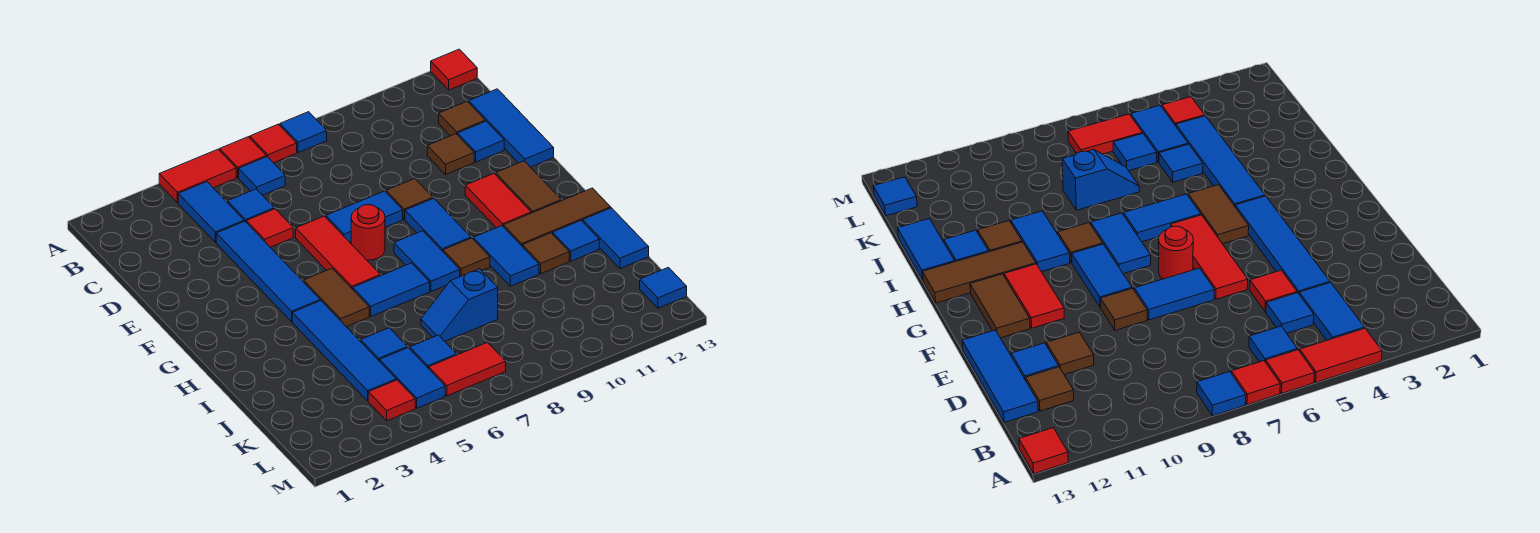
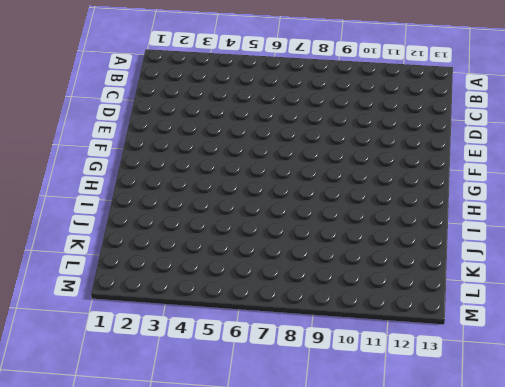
none -> red 1x2 tile [159,149,236,203]
none -> red 1x1 tile [220,137,266,178]
none -> red 1x1 tile [250,124,297,163]
none -> blue 1x1 tile [280,112,327,153]

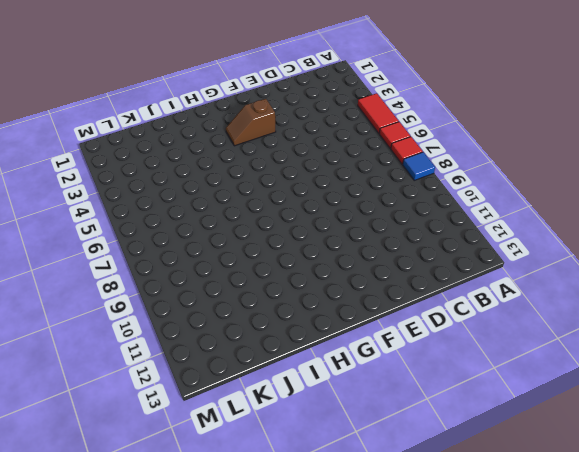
brown 1x2 slope [226,99,276,146] -> none
none -> red 1x1 tile [431,49,477,90]
none -> blue 1x2 tile [178,182,244,242]
none -> blue 1x1 tile [239,157,285,195]
none -> blue 1x1 tile [228,189,274,223]

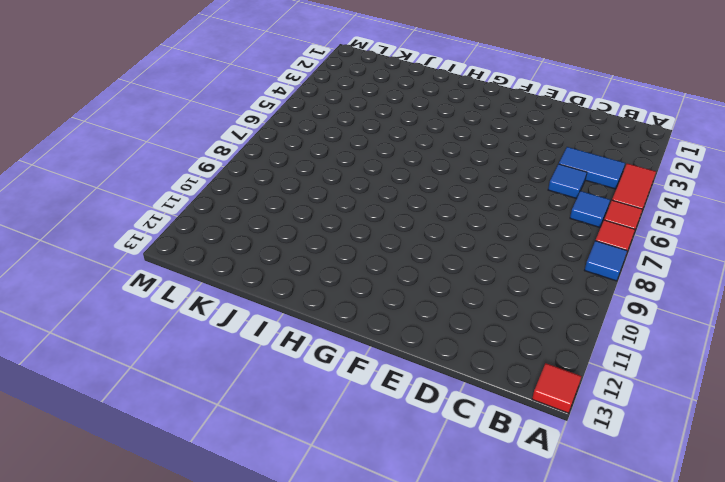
none -> brown 1x1 tile [439,102,485,136]
none -> blue 1x3 tile [469,89,554,167]
none -> blue 1x4 tile [216,221,320,322]
none -> red 1x1 tile [247,209,293,247]

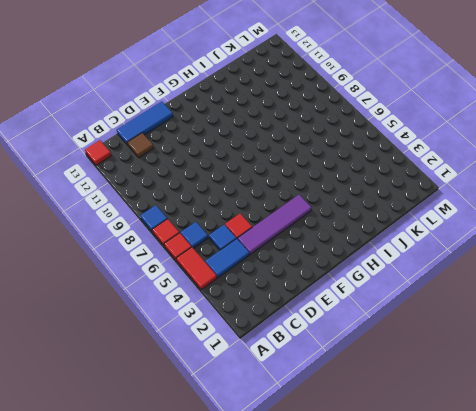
purple 1x4 tile [238,195,311,255] -> blue 1x4 tile [216,221,320,322]
none -> brown 1x1 tile [427,134,474,174]
none -> blue 1x1 tile [458,121,504,162]
none -> red 1x3 tile [296,216,380,289]
none -> blue 1x2 tile [326,191,403,242]

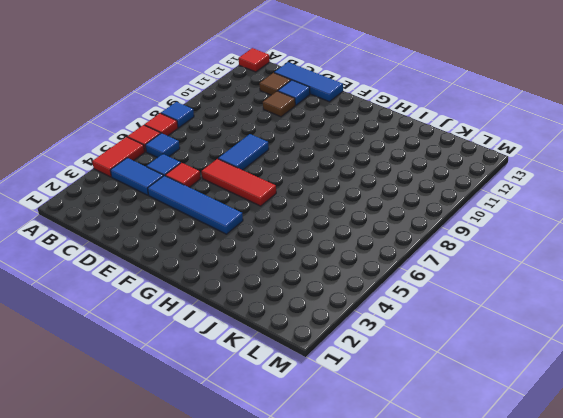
none -> brown 1x1 tile [386,179,433,219]
none -> red 1x1 round brick [351,205,385,260]
none -> blue 1x2 tile [405,198,471,251]
none -> red 1x2 tile [465,174,531,228]

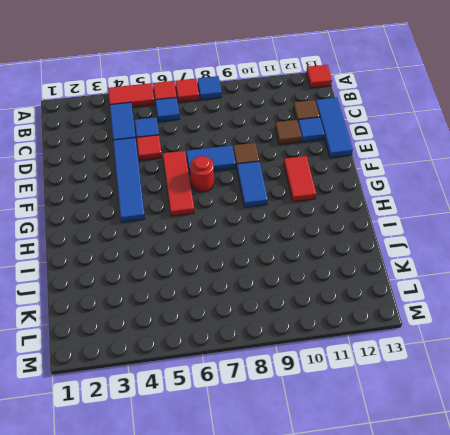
none -> brown 1x2 tile [496,161,561,213]
none -> brown 1x2 tile [304,268,369,327]
none -> blue 1x2 tile [394,231,460,291]
none -> blue 1x4 tile [292,301,396,401]

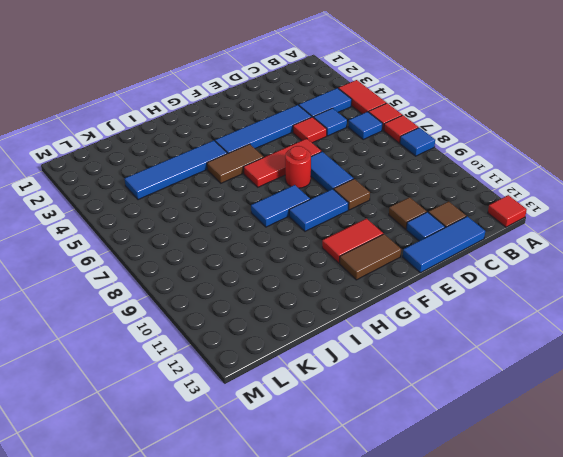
none -> blue 1x2 tile [353,263,430,316]
none -> brown 1x1 tile [443,238,490,277]
none -> blue 1x2 tile [473,226,539,286]
none -> brown 1x3 tile [503,188,611,246]

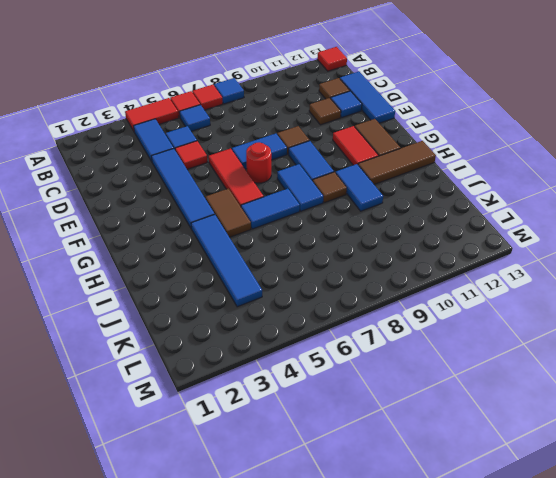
none -> brown 1x1 tile [522,233,569,274]
none -> blue 1x1 tile [553,220,599,261]
none -> blue 1x2 tile [583,208,649,269]
none -> blue 1x1 tile [361,328,407,361]

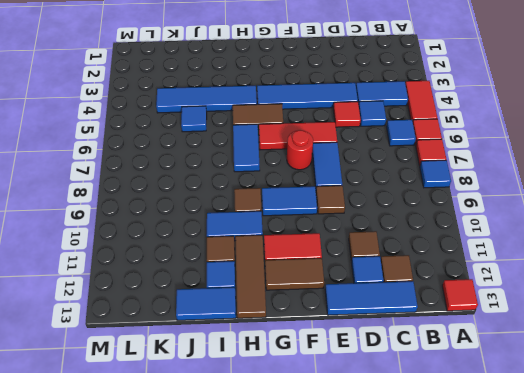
none -> blue 1x2 tile [394,231,460,291]
none -> blue 1x2 slope [421,269,498,341]
none -> blue 1x2 tile [380,348,445,408]
none -> blue 1x1 tile [410,335,457,369]

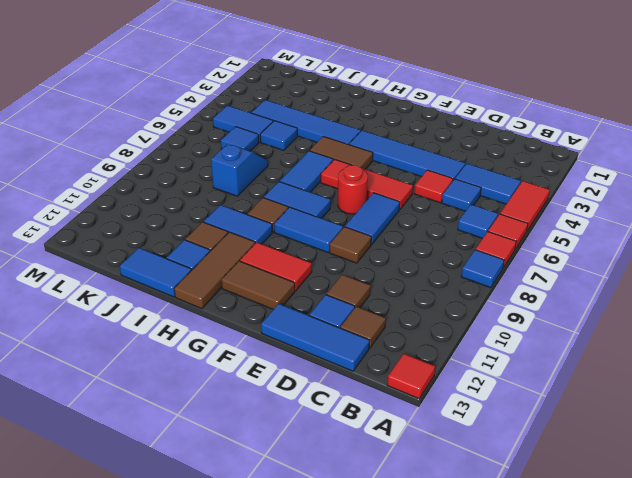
none -> red 1x1 tile [368,380,415,421]
none -> red 1x2 tile [429,342,506,396]
none -> blue 1x1 tile [640,267,687,308]

